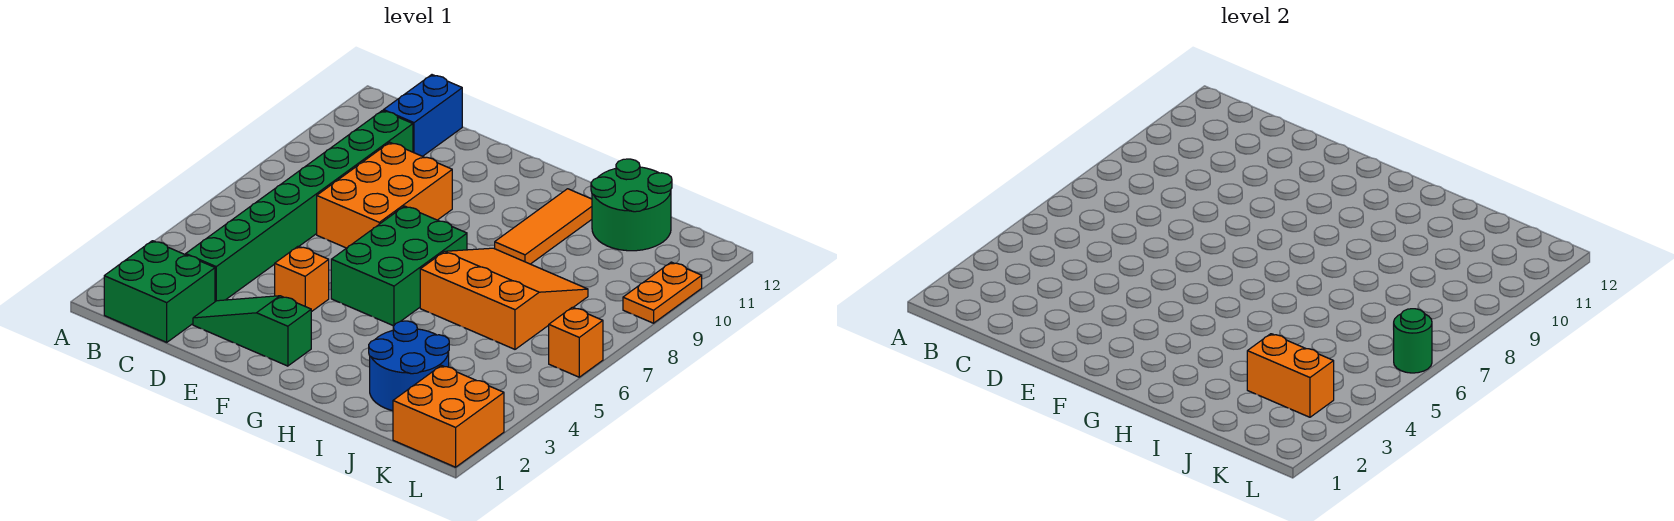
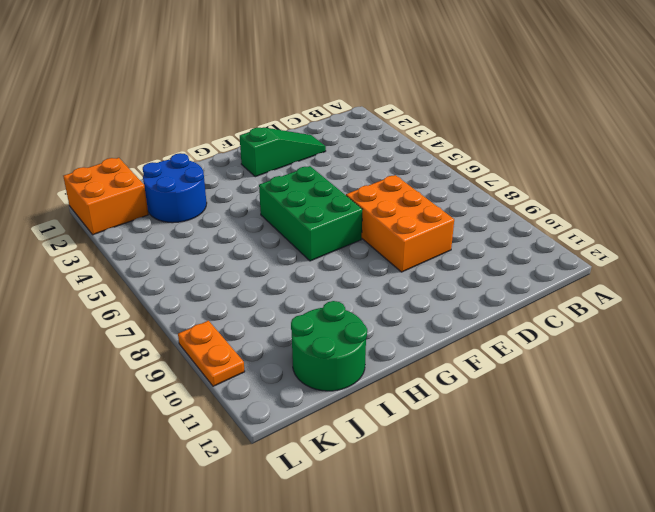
none -> green 2x2 brick [104,241,215,342]
none -> green 1x8 brick [186,111,413,302]
none -> blue 1x2 brick [384,75,462,156]

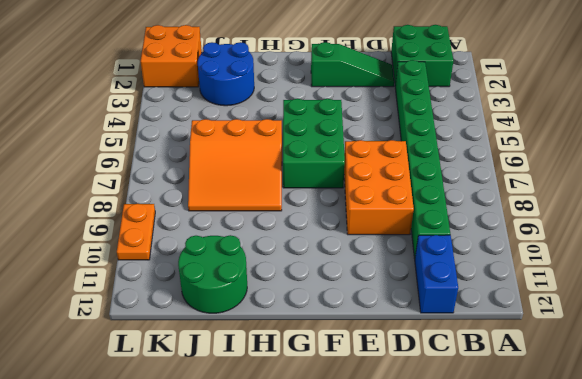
none -> orange 1x1 brick [275,246,329,312]
none -> orange 1x3 tile [495,189,592,264]
none -> orange 1x1 brick [549,307,603,377]

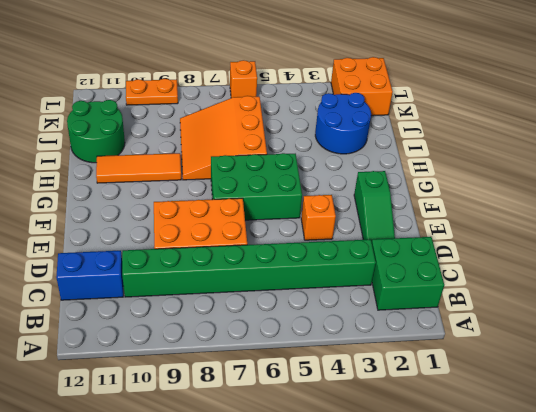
none -> orange 1x2 brick [1247,334,1334,417]
none -> green 1x1 round brick [1394,309,1432,373]

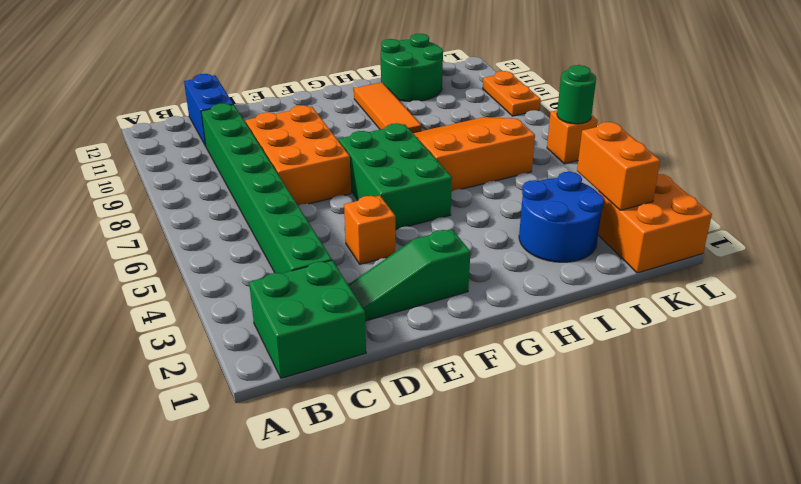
orange 1x2 brick [577,122,660,210] -> orange 1x2 brick turned to [1247,334,1334,417]

